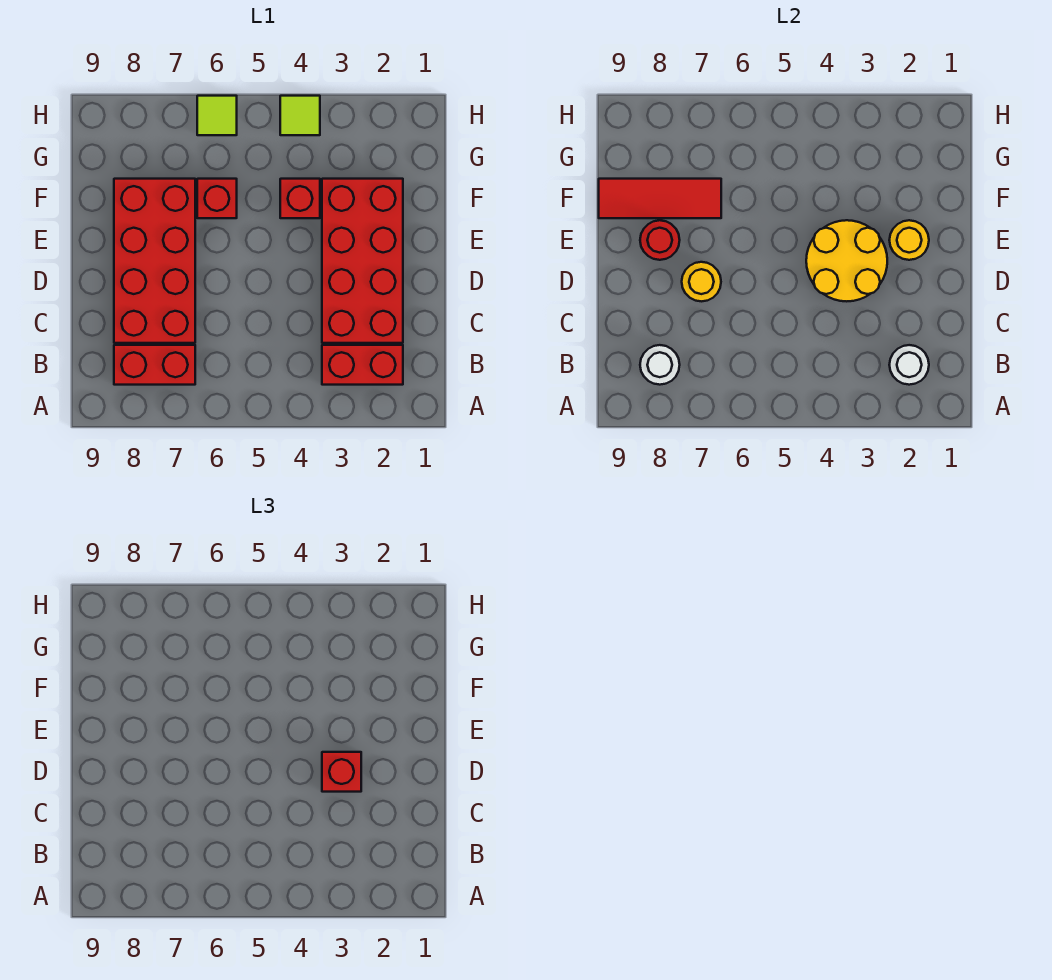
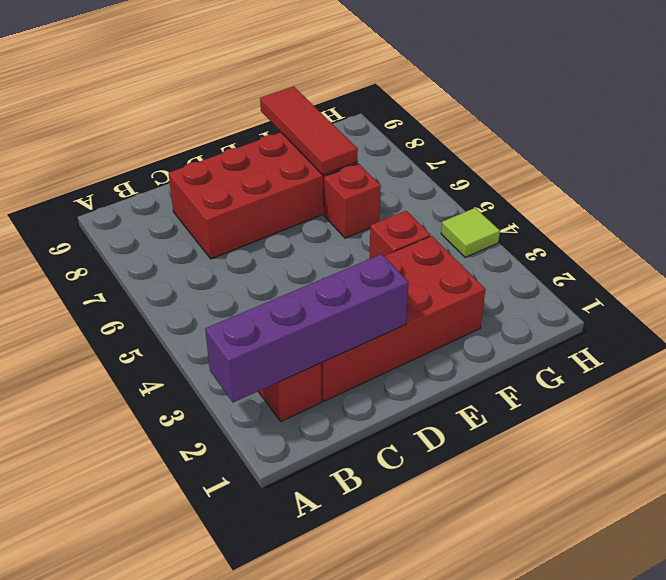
purple 1x4 brick [205,254,409,402] -> white 1x1 round brick [889,345,929,385]
none -> red 1x2 brick [114,345,195,385]
none -> lime 1x1 tile [197,96,237,135]
none -> white 1x1 round brick [640,345,680,385]

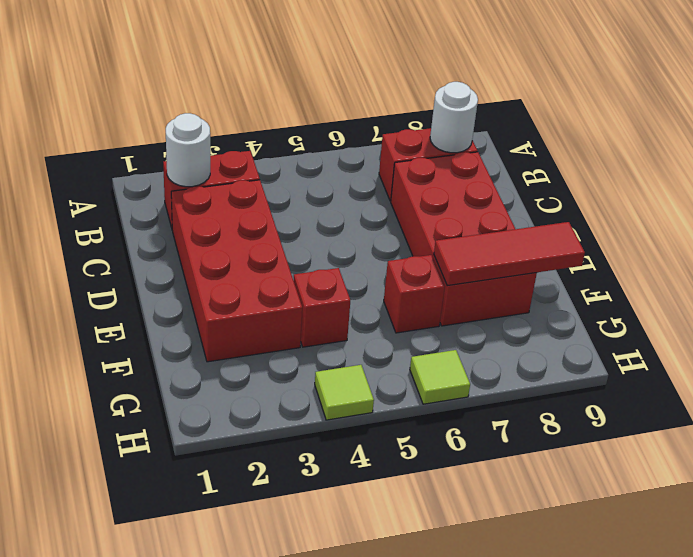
none -> yellow 2x2 round brick [806,220,887,301]
none -> yellow 1x1 round brick [682,262,721,301]
none -> yellow 1x1 round brick [889,220,929,260]

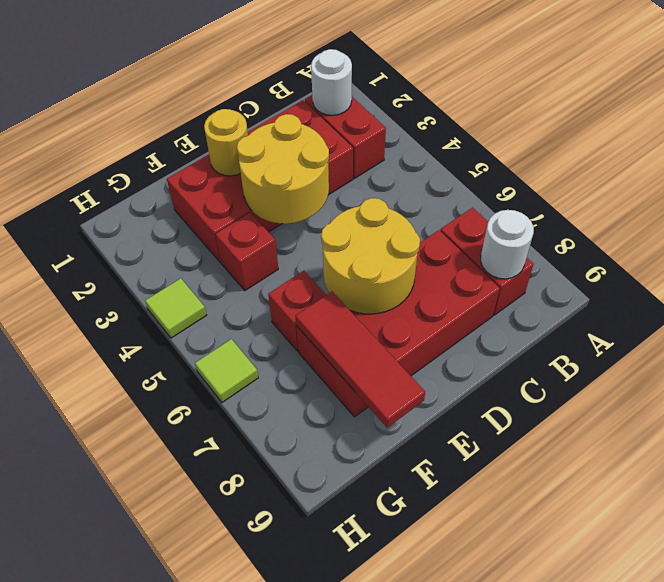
yellow 2x2 round brick [321,198,420,314] -> yellow 1x1 round brick [682,262,721,301]
none -> red 1x1 round brick [640,220,680,260]
none -> red 1x1 brick [322,752,361,792]

